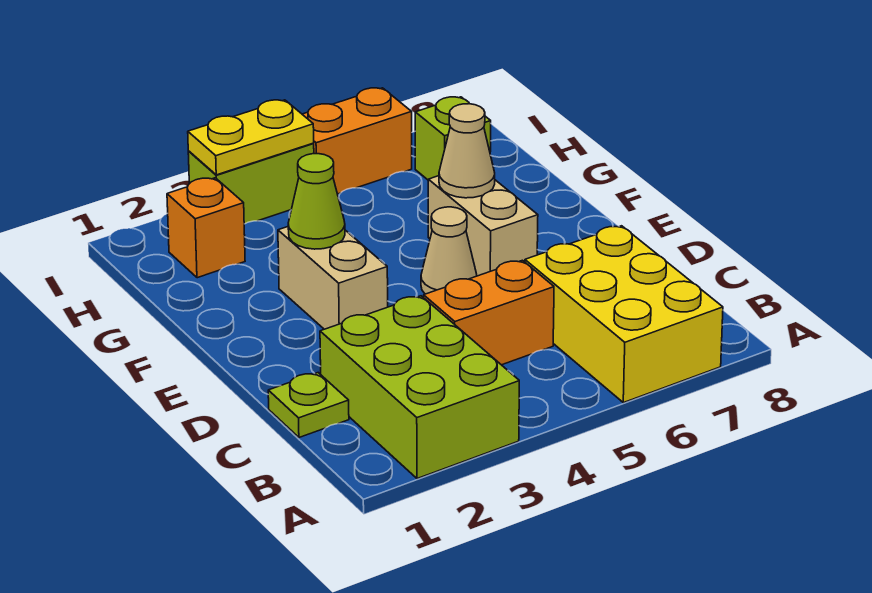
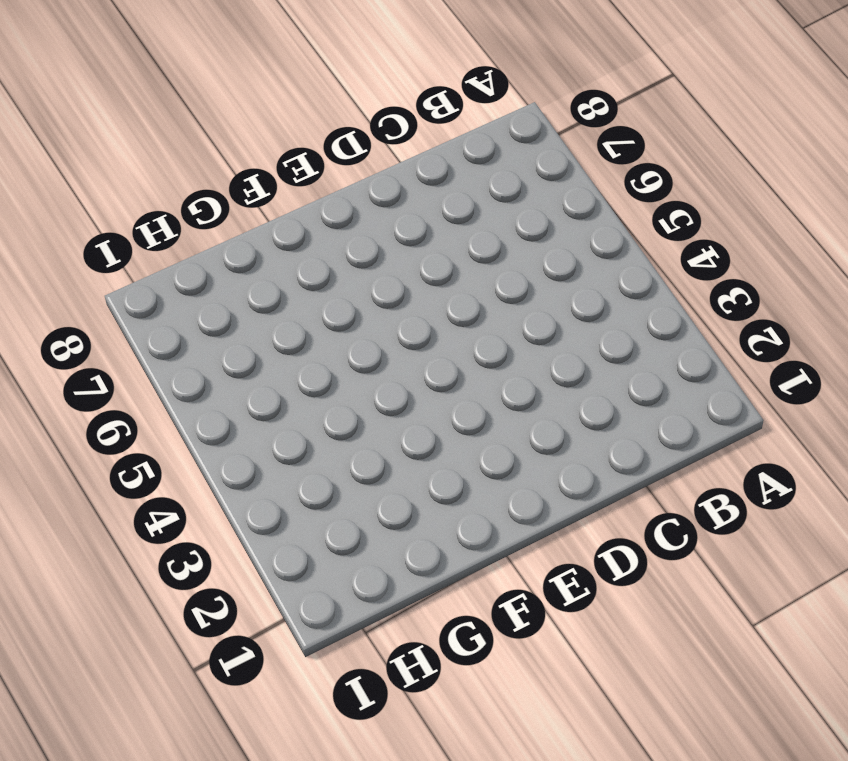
none -> lime 2x3 brick [320,296,519,479]
none -> yellow 2x3 brick [525,226,723,403]
none -> lime 1x1 plate [268,373,349,437]

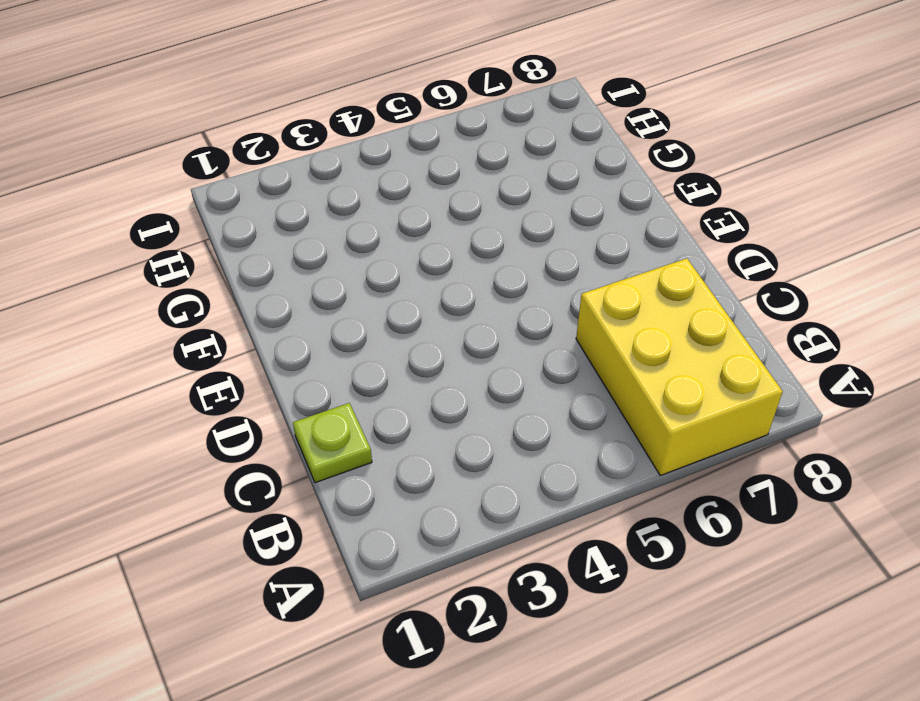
none -> lime 2x3 brick [320,296,519,479]
none -> orange 1x2 brick [424,260,554,365]
none -> tan 1x2 brick [278,227,388,329]

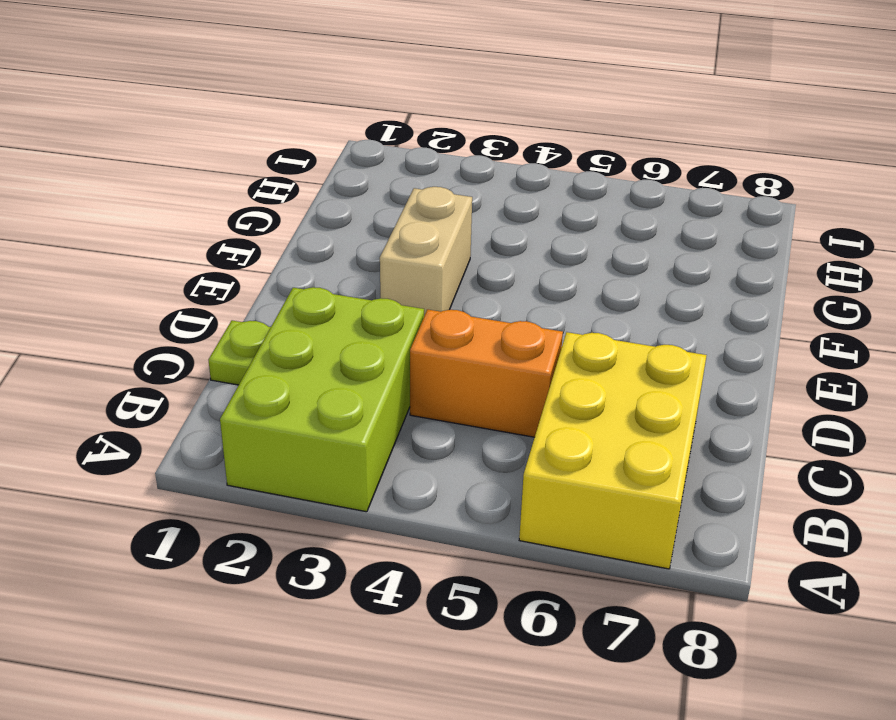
none -> tan 1x1 cone [421,207,477,294]
none -> tan 1x2 brick [428,176,538,276]
none -> orange 1x1 brick [167,178,245,278]

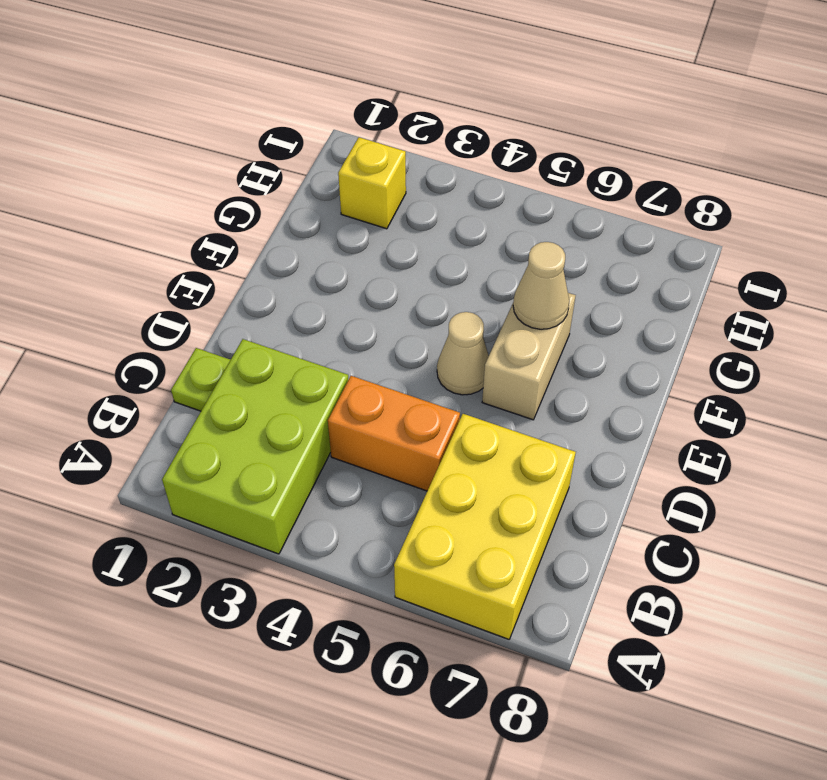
yellow 1x1 brick [338,137,406,229] -> orange 1x1 brick [167,178,245,278]
none -> tan 1x2 brick [278,227,388,329]
none -> lime 1x1 brick [415,97,491,180]
none -> lime 1x2 brick [188,143,314,224]

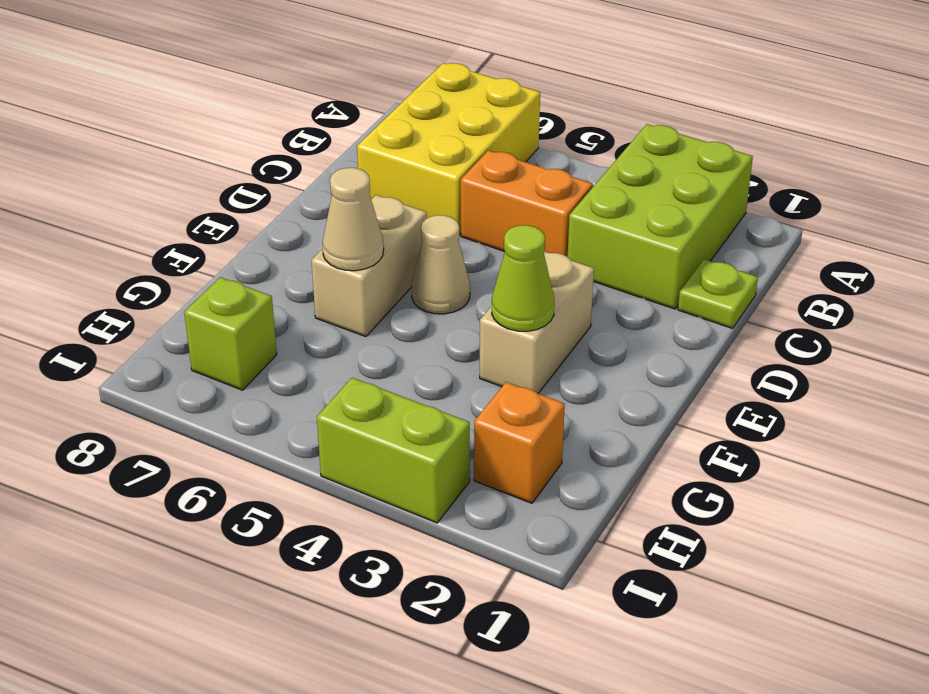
none -> orange 1x2 brick [302,88,412,194]
none -> yellow 1x2 plate [188,100,314,175]

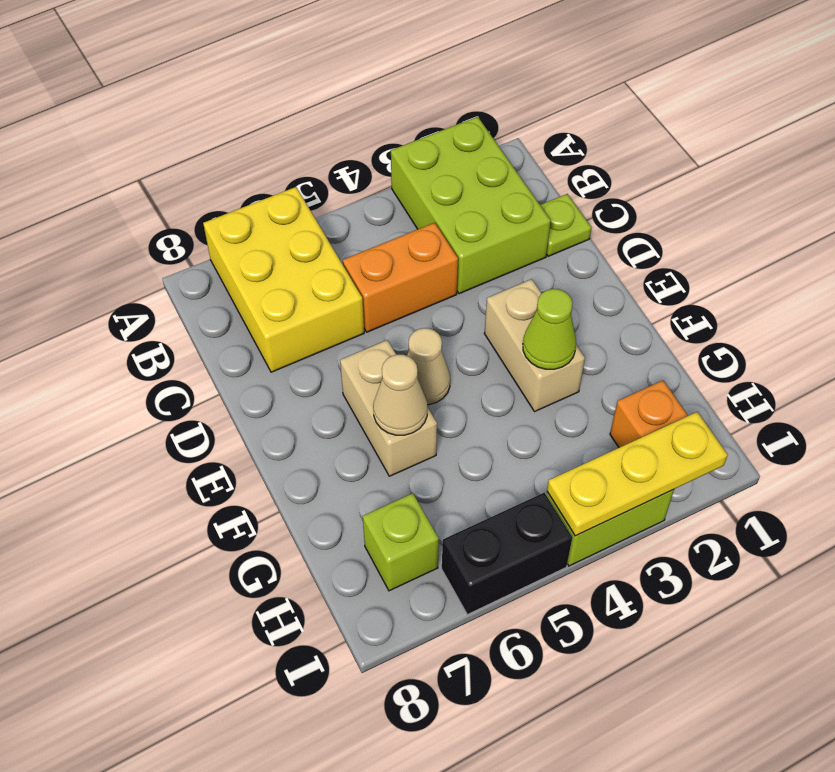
yellow 1x3 plate [547,412,728,536] -> yellow 1x2 plate [188,100,314,175]
black 1x2 brick [442,493,572,615] -> orange 1x2 brick [302,88,412,194]

